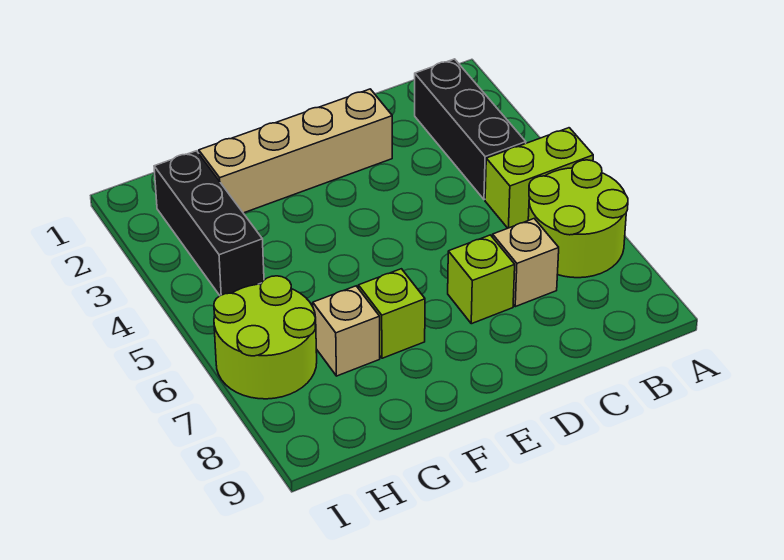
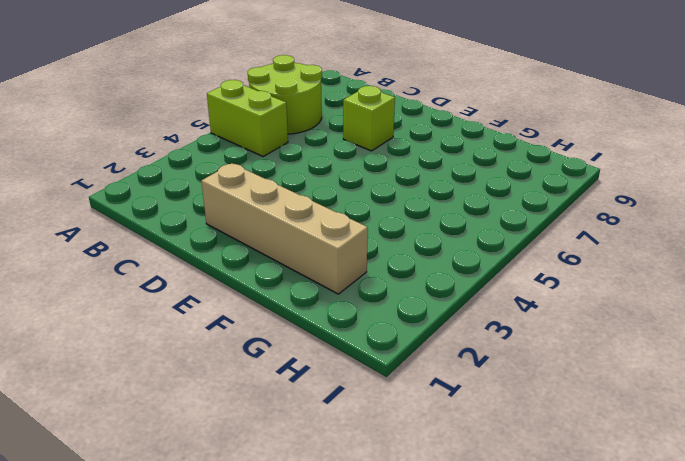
none -> black 1x3 brick [415,59,526,200]
none -> tan 1x1 brick [493,219,559,307]

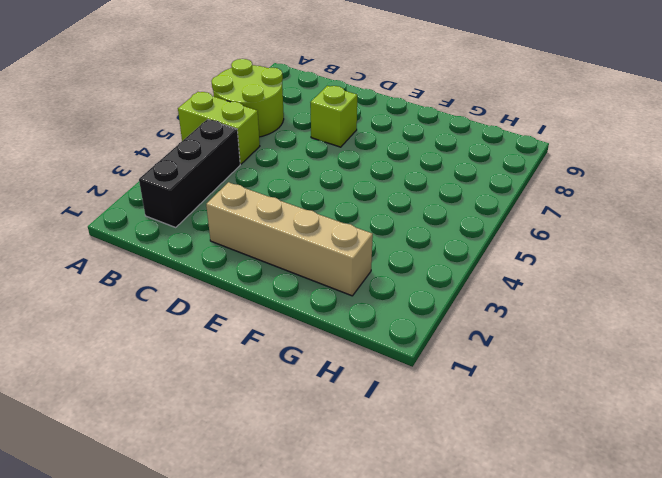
none -> tan 1x1 brick [493,219,559,307]
none -> lime 1x1 brick [358,269,425,358]

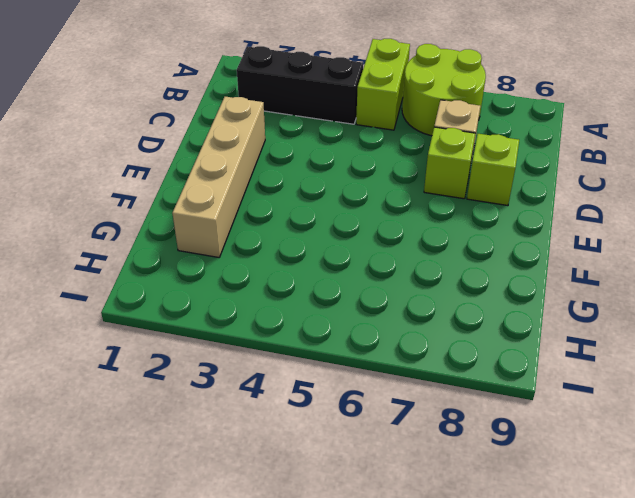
lime 1x1 brick [467,134,519,206] -> lime 1x1 brick moved to [358,269,425,358]
none -> tan 1x1 brick [313,286,380,376]
none -> black 1x3 brick [154,151,264,296]

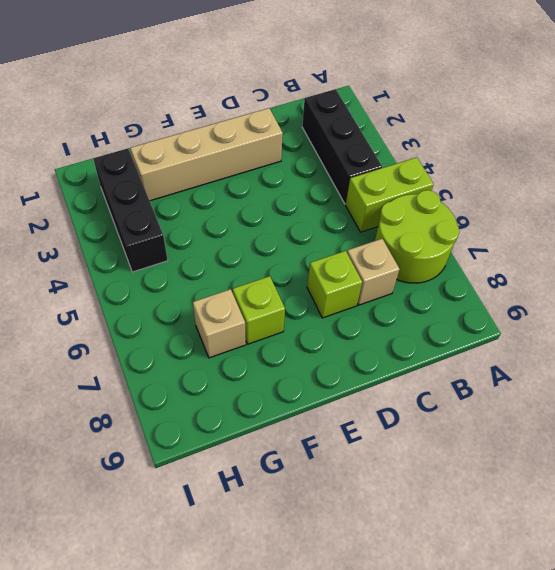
none -> lime 2x2 round brick [214,276,317,399]

